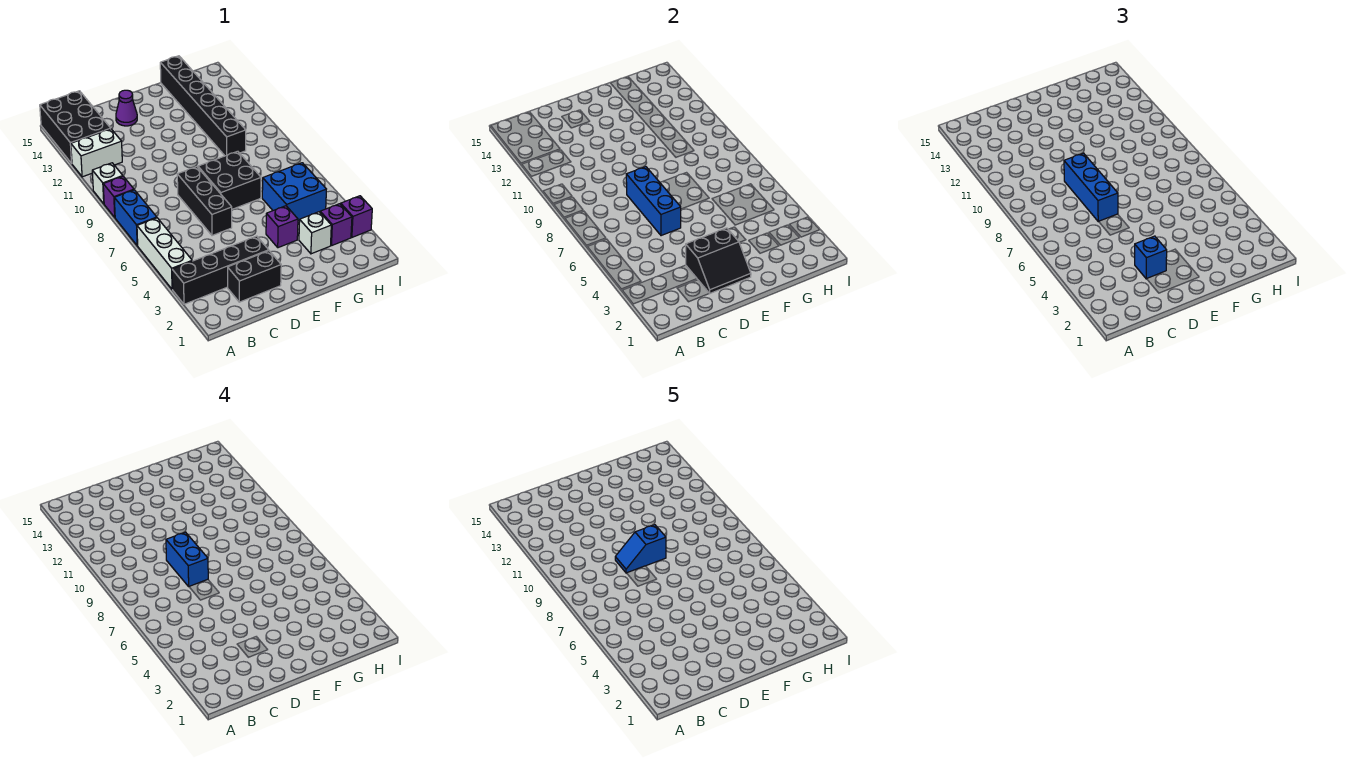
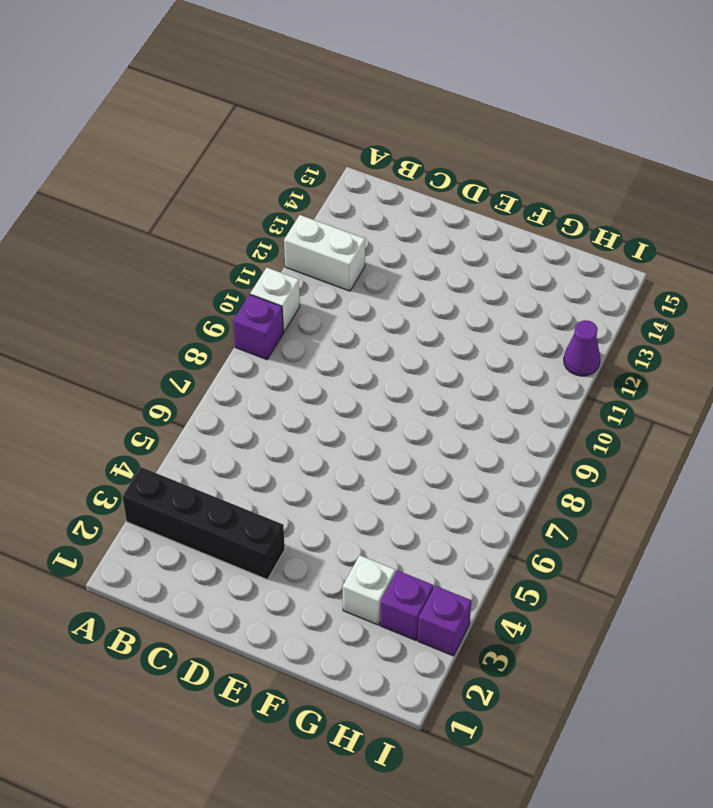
purple 1x1 cone [564,320,600,376] -> purple 1x1 cone moved to [116,90,137,126]
none -> white 1x3 brick [137,218,192,289]
none -> blue 1x2 brick [114,190,157,245]
none -> black 2x3 brick [40,91,111,163]

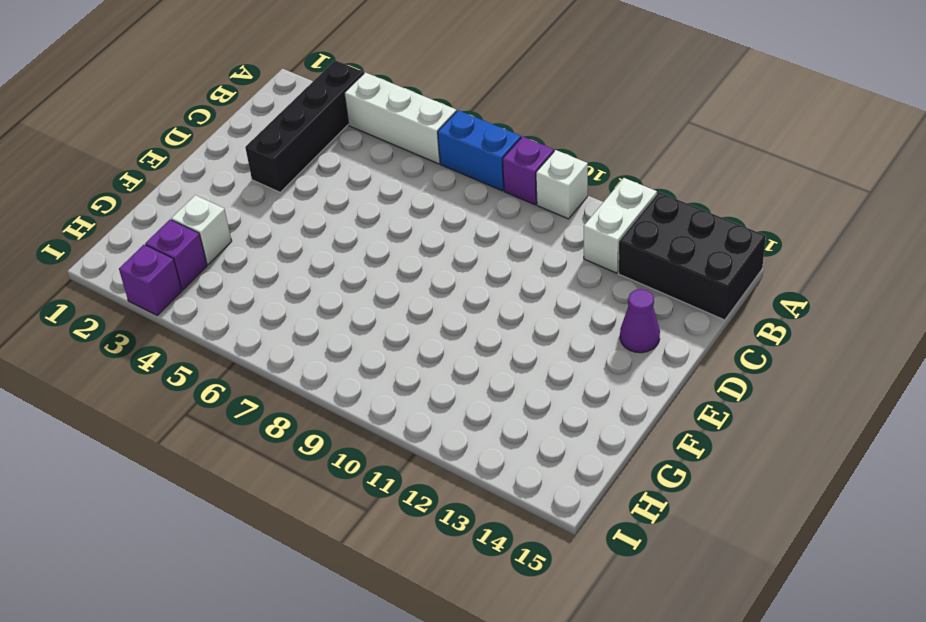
none -> black 1x2 brick [228,251,281,302]
none -> black 1x3 brick [177,167,232,236]
none -> black 2x2 brick [198,151,261,209]

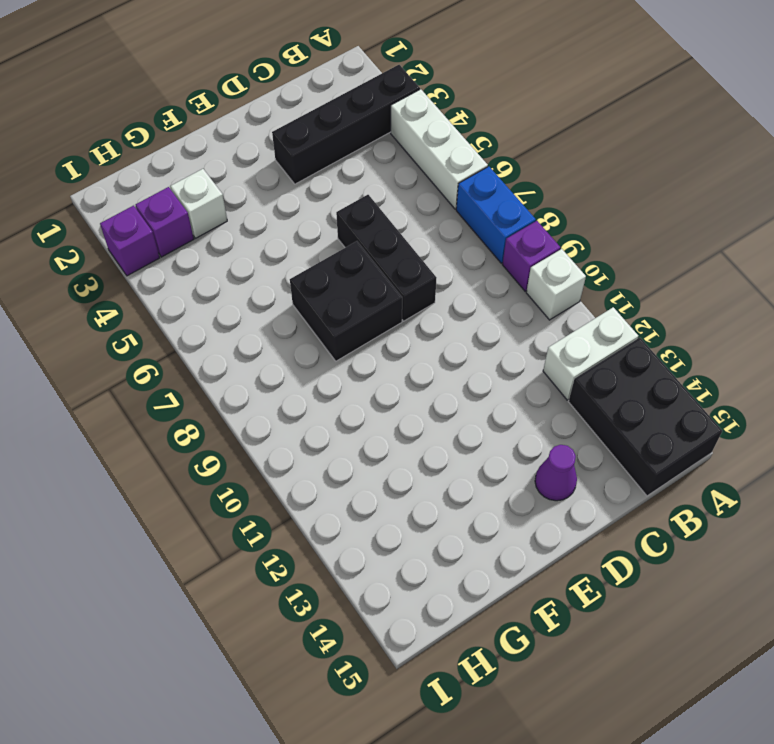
none -> black 1x2 brick [228,251,281,302]
none -> purple 1x1 brick [266,206,298,248]
none -> blue 2x2 brick [262,163,326,221]

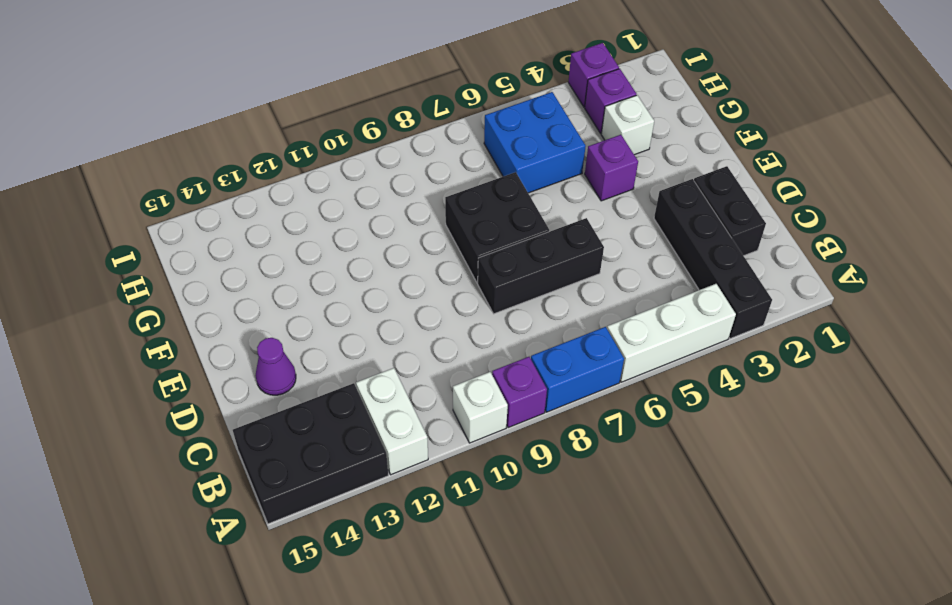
none -> black 1x6 brick [160,56,246,156]
none -> black 2x2 slope [686,228,751,293]
none -> blue 1x3 brick [626,167,681,236]

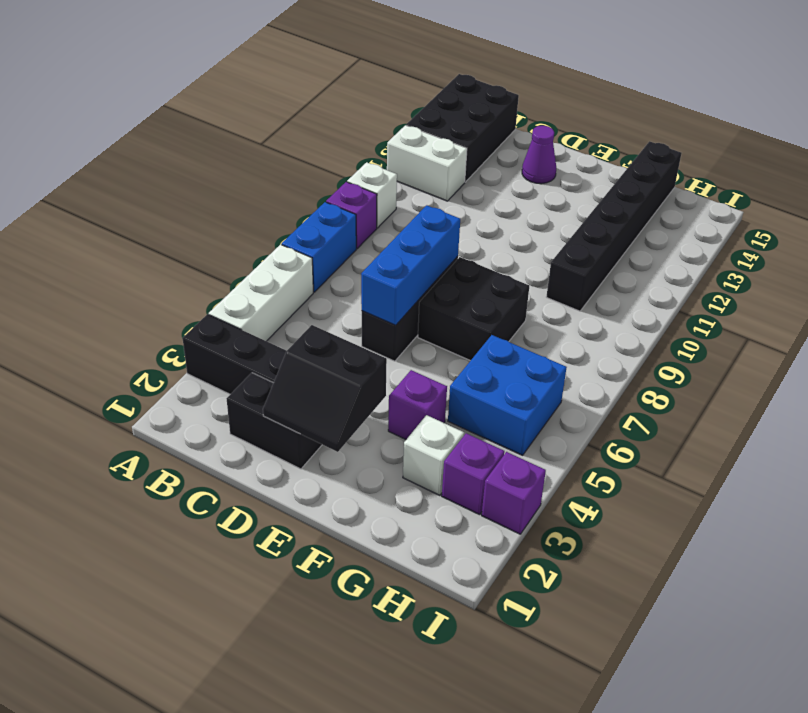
none -> blue 1x1 brick [1135,236,1167,279]
none -> blue 1x3 brick [1064,153,1118,222]
none -> blue 1x2 brick [166,532,208,586]

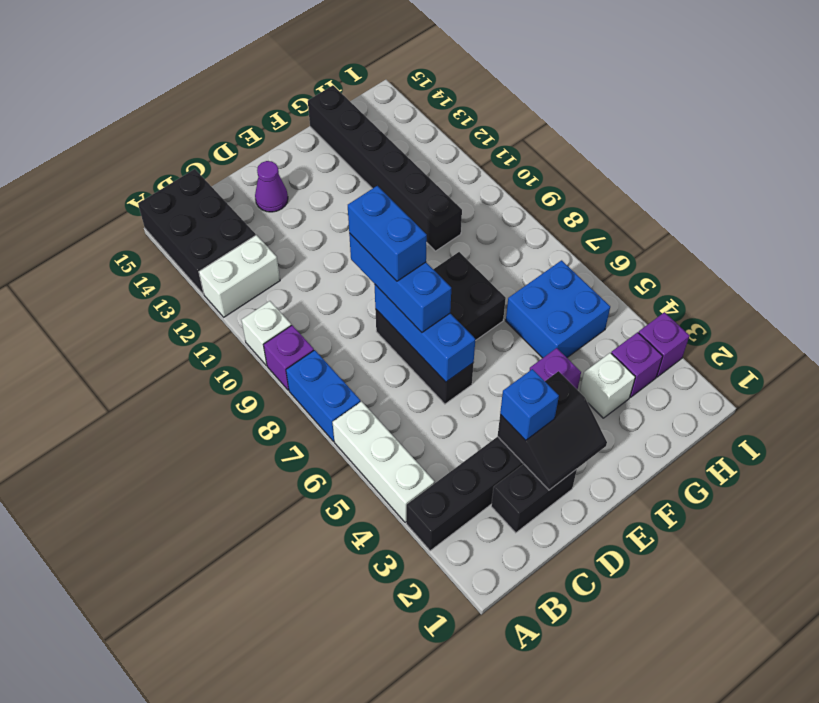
none -> blue 1x2 slope [615,525,666,573]

